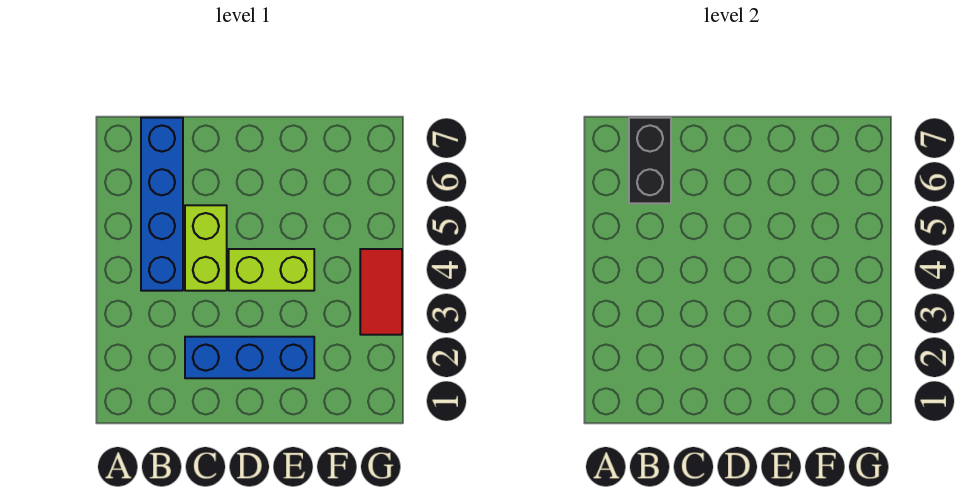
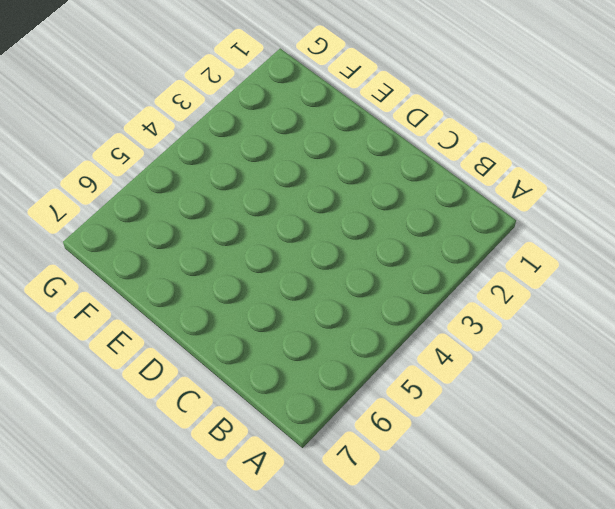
none -> blue 1x4 brick [141,118,183,291]
none -> blue 1x3 brick [185,337,314,378]

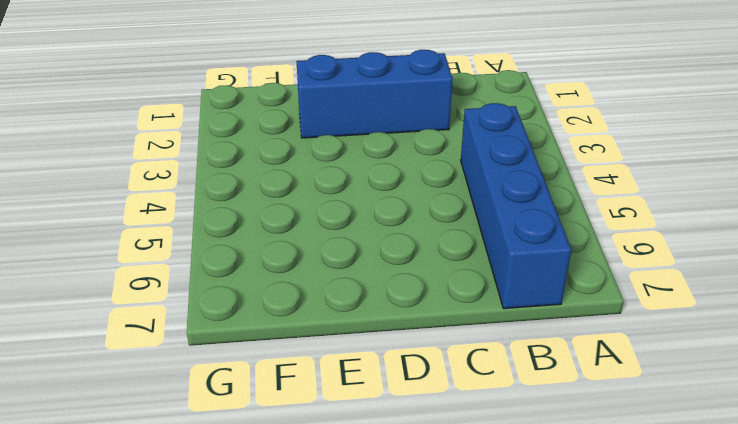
none -> lime 1x2 brick [185,205,227,291]
none -> lime 1x2 brick [229,249,314,291]

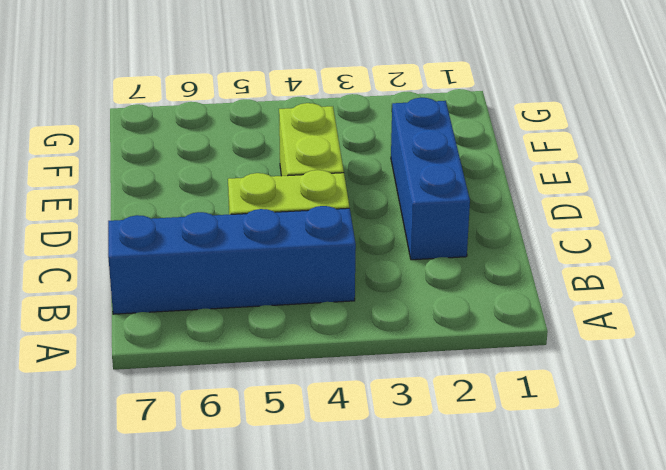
none -> red 1x2 tile [360,249,402,335]
none -> black 1x2 brick [629,118,671,203]

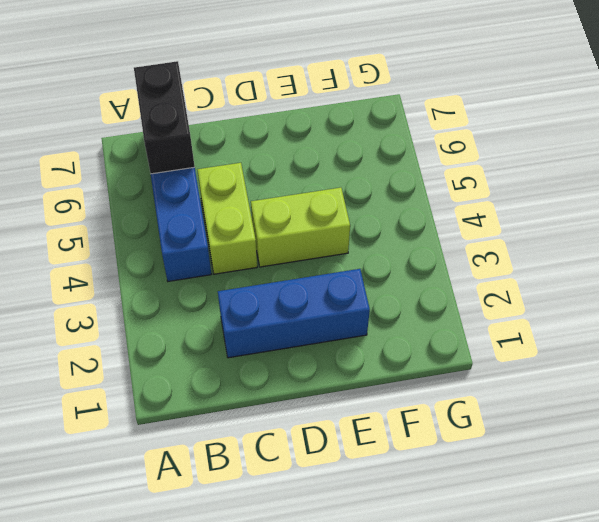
none -> red 1x2 tile [360,249,402,335]

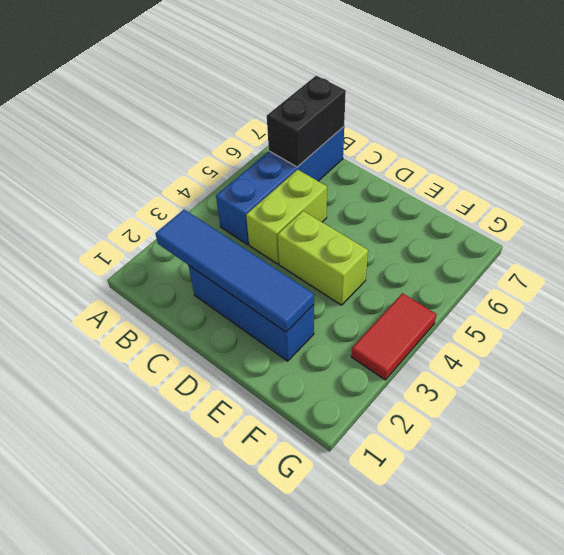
blue 1x4 tile [155,210,314,332] -> none

